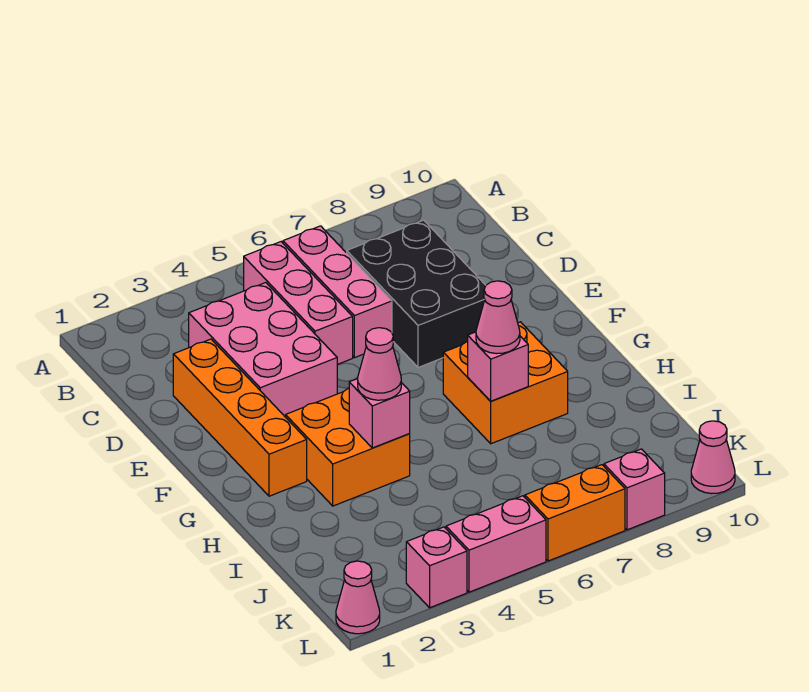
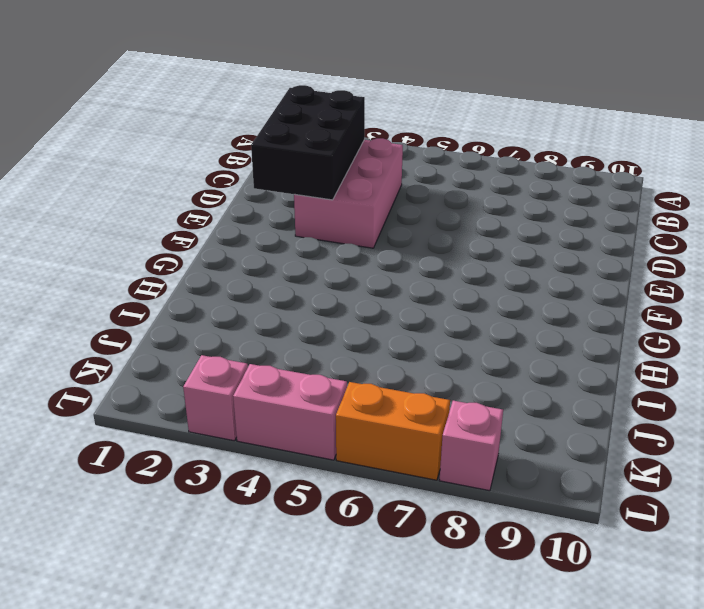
black 2x3 brick [251,85,365,200] -> black 2x3 brick moved to [347,220,486,367]
none -> pink 1x3 brick [244,242,353,364]
none -> pink 1x3 brick [283,226,392,358]
none -> orange 1x4 brick [173,339,307,496]

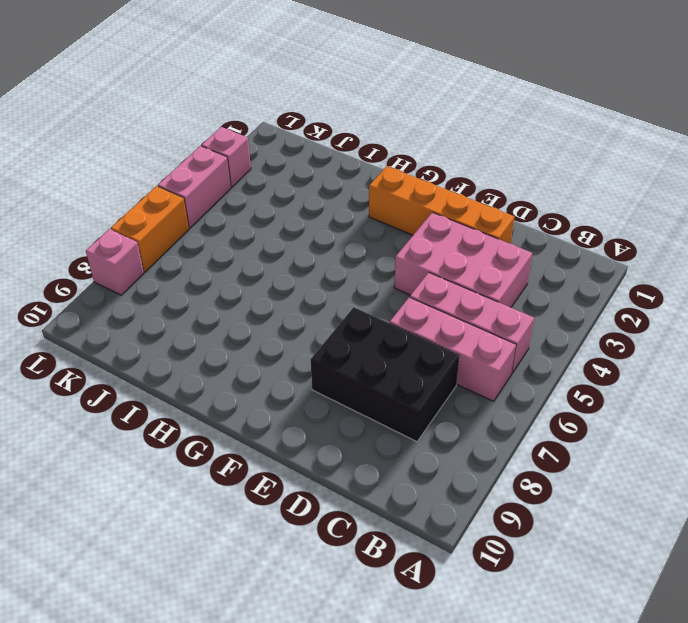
none -> orange 2x2 brick [286,388,410,506]
none -> orange 2x2 brick [443,322,568,444]
none -> pink 1x1 cone [336,561,380,634]

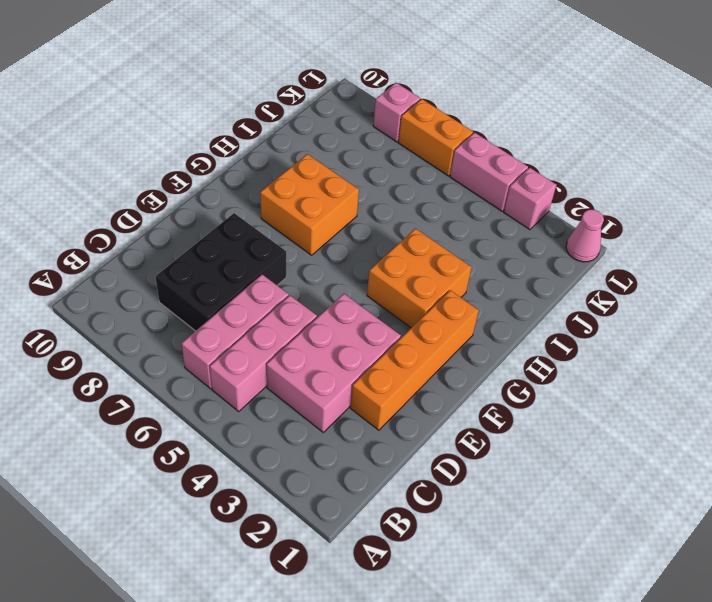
none -> pink 1x1 cone [691,421,735,494]
none -> pink 1x1 brick [349,379,410,448]
none -> pink 1x1 brick [468,332,528,401]

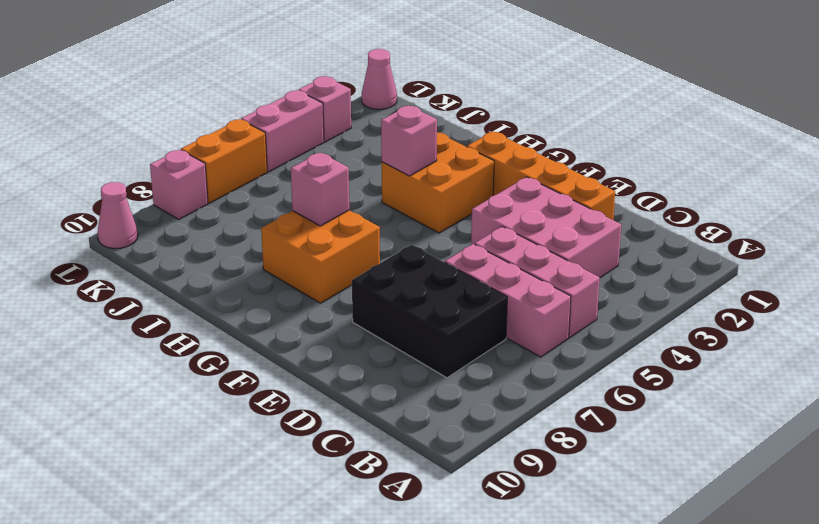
none -> pink 1x1 cone [358,328,401,400]
none -> pink 1x1 cone [476,281,520,354]

